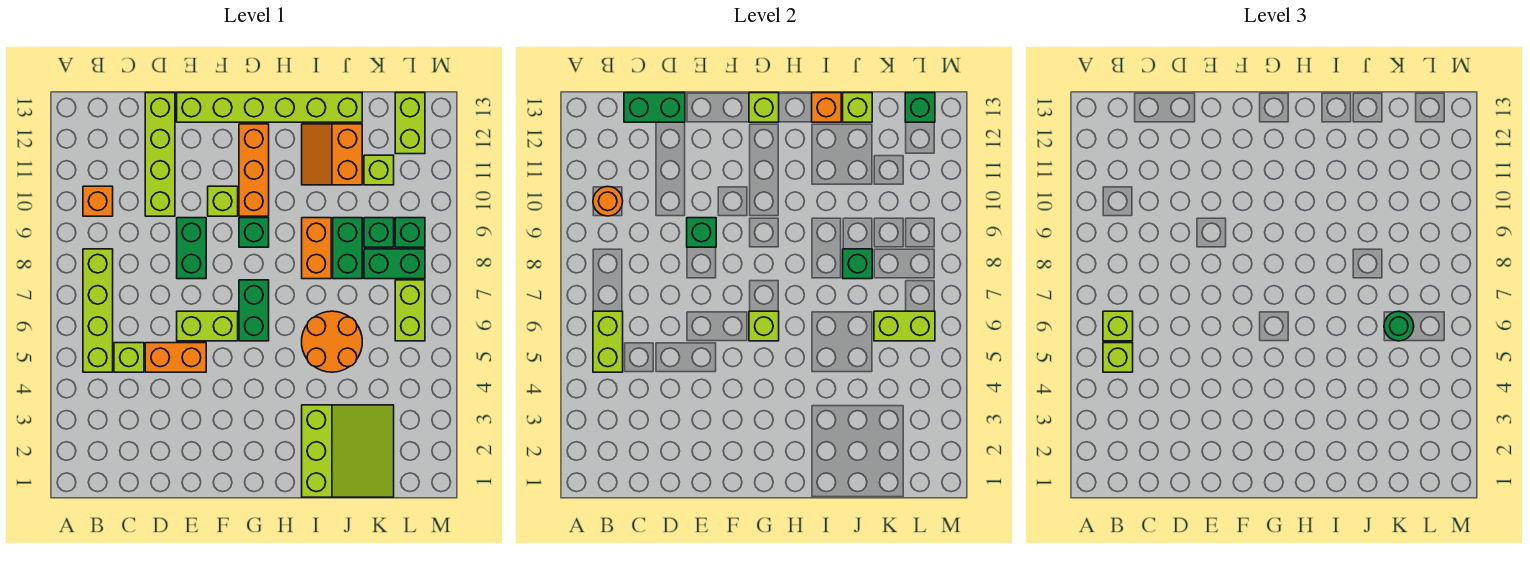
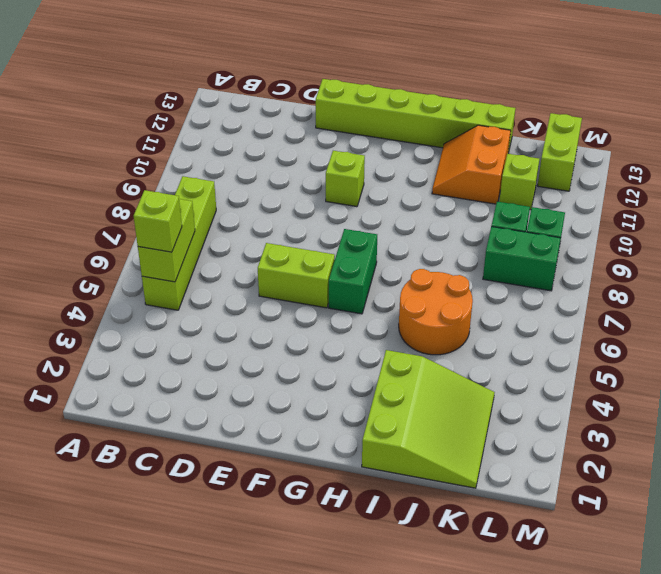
none -> orange 1x1 brick [83,186,113,216]
none -> lime 1x1 brick [114,343,144,372]
none -> orange 1x2 brick [145,343,206,372]
none -> lime 1x4 brick [145,93,175,216]

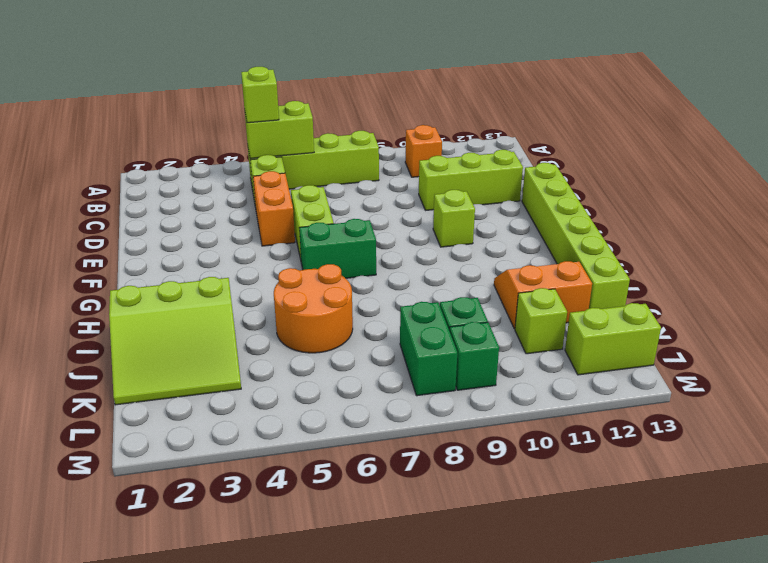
lime 1x3 brick [419,150,523,210] -> lime 1x4 brick [145,93,175,216]
none -> green 1x2 brick [177,218,206,279]
none -> green 1x1 brick [239,218,269,247]
none -> orange 1x3 brick [239,124,269,216]
none -> orange 1x2 brick [302,218,331,279]

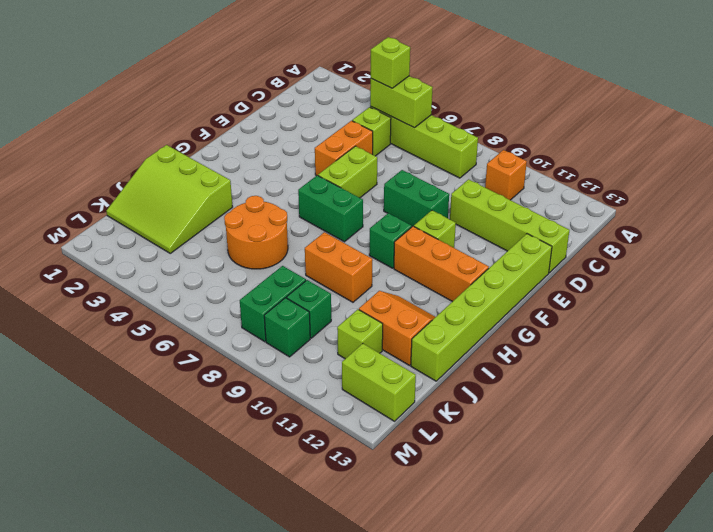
none -> green 1x2 brick [333,218,362,279]
none -> lime 1x2 brick [395,280,425,341]
none -> orange 1x1 round brick [593,186,623,216]
none -> green 1x2 brick [624,93,685,122]

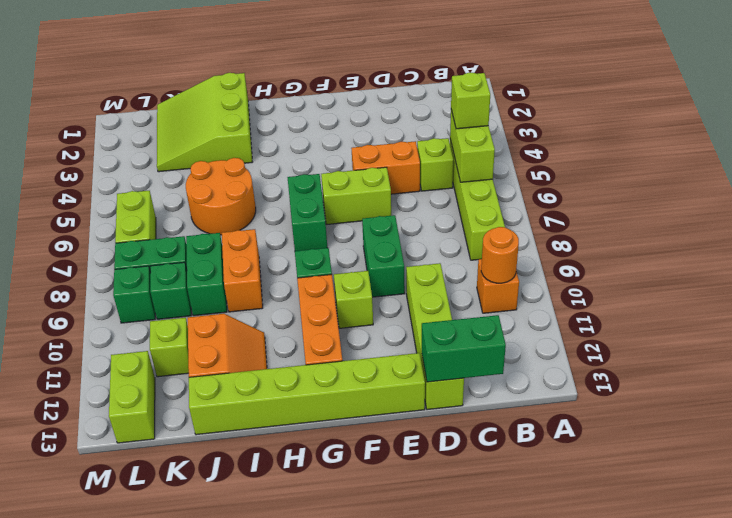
none -> green 1x1 brick [687,218,716,247]
none -> lime 1x1 brick [749,311,779,341]
none -> lime 1x1 brick [749,93,779,122]
none -> orange 1x1 brick [812,93,841,122]

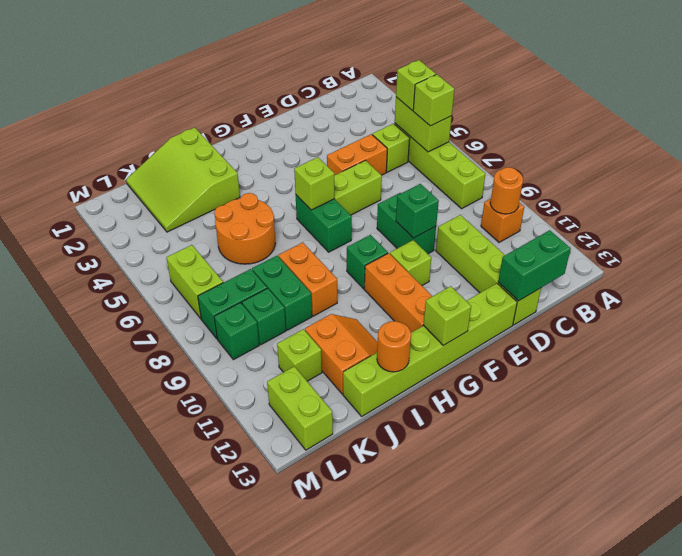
orange 1x1 round brick [377,321,411,372] -> orange 1x1 brick [812,93,841,122]
none -> green 1x1 brick [843,249,872,279]
none -> lime 1x1 brick [843,93,872,122]
none -> lime 1x2 brick [874,311,935,341]
none -> green 1x1 brick [905,93,935,122]

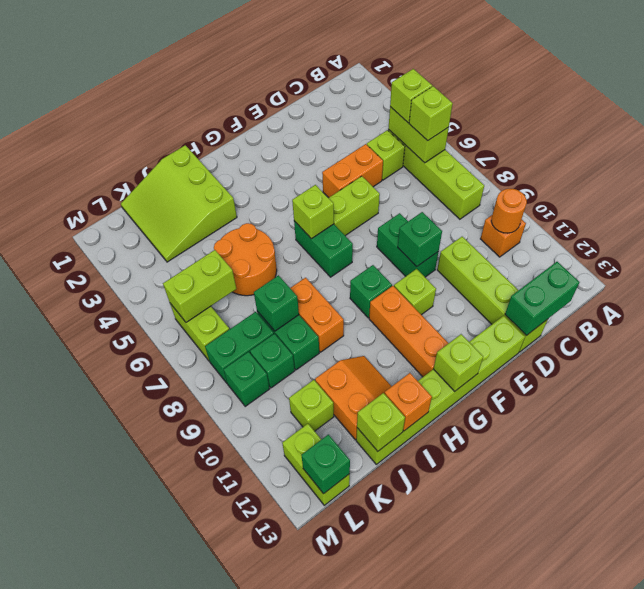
none -> green 1x1 round brick [1384,311,1414,341]

